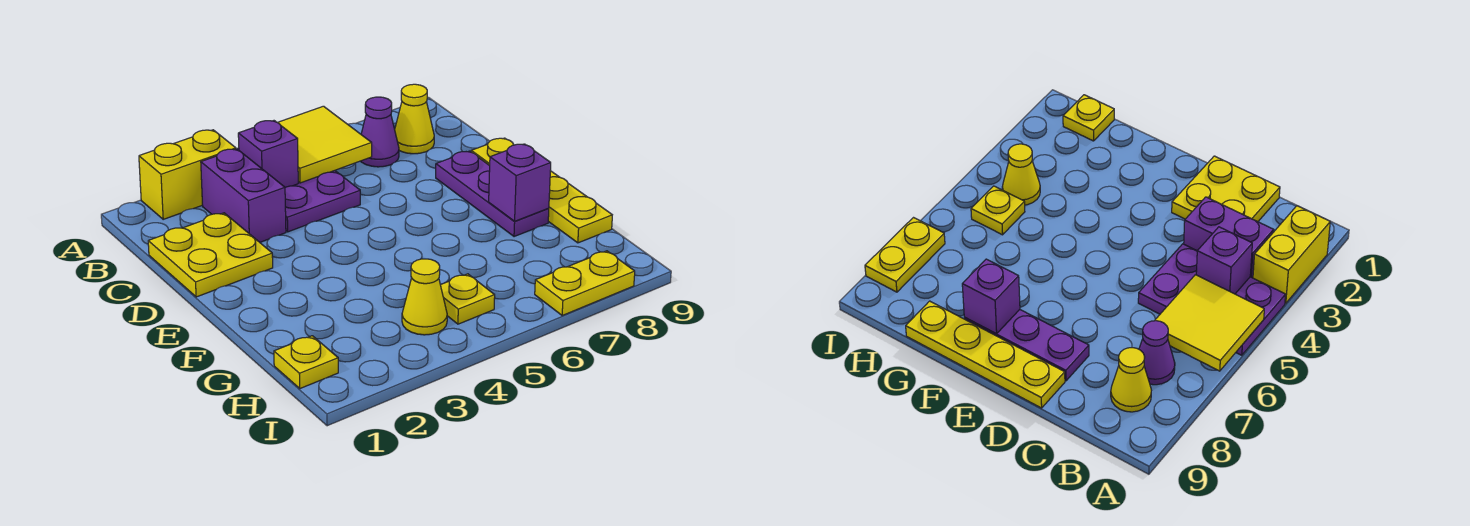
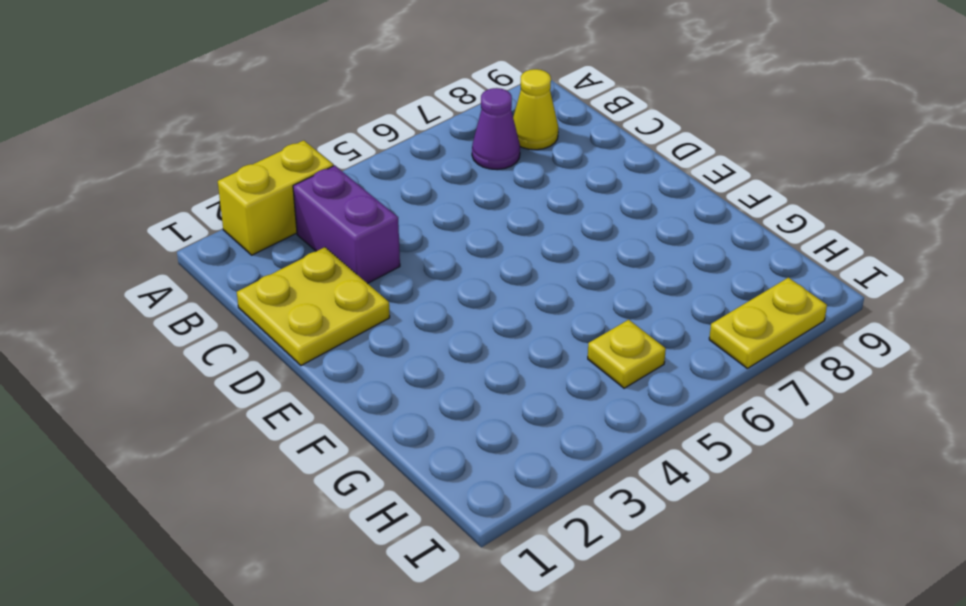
none -> purple 2x3 plate [237,148,360,232]
none -> purple 1x3 plate [436,151,549,237]
none -> yellow 1x4 plate [471,138,612,243]

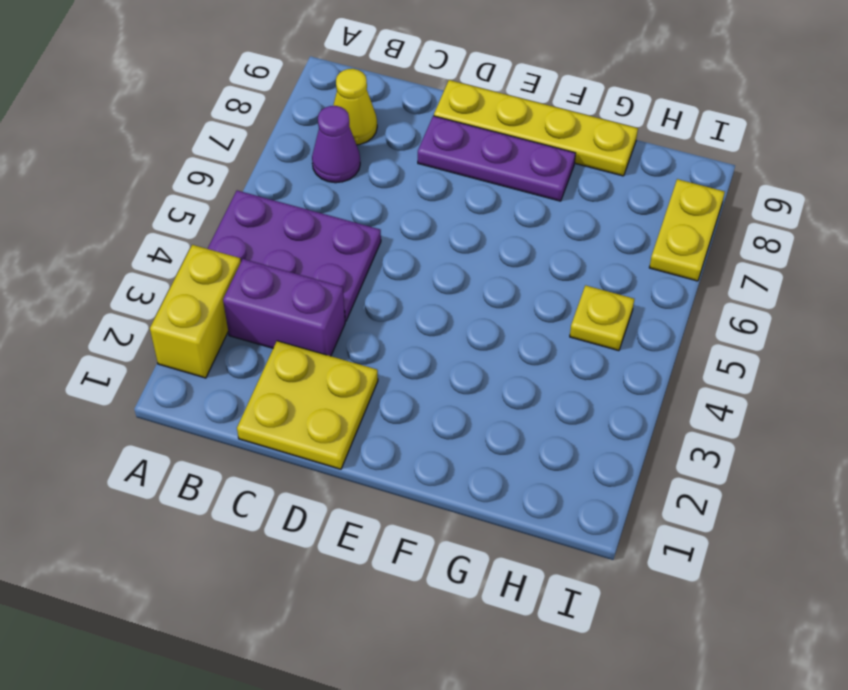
none -> yellow 1x1 plate [274,336,338,388]
none -> yellow 1x1 cone [402,259,447,335]
none -> yellow 2x2 tile [278,106,372,183]

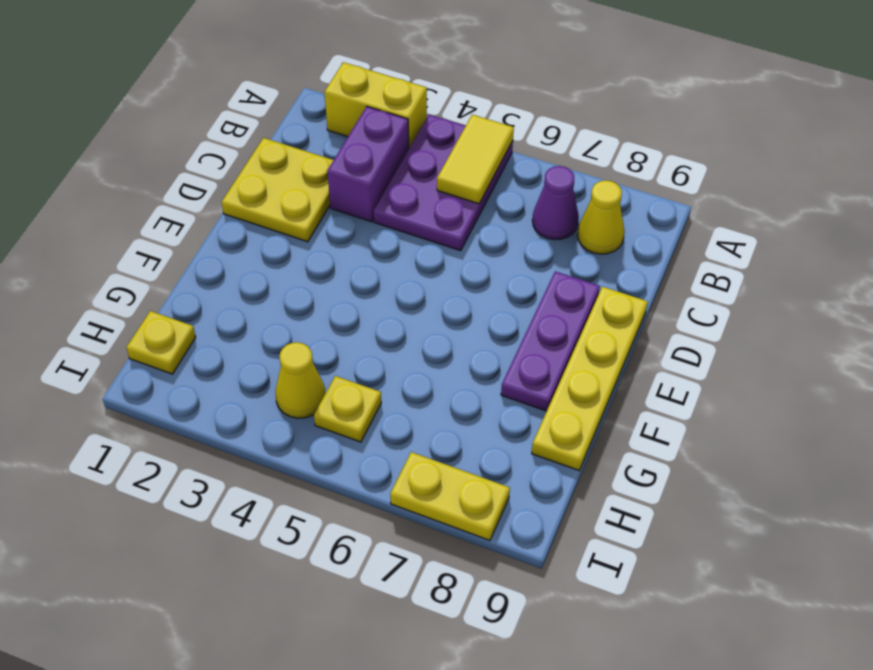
yellow 1x2 tile [437,115,514,204] -> yellow 2x2 tile [278,106,372,183]
none -> purple 1x1 brick [238,121,298,187]
none -> purple 1x1 brick [489,144,551,221]

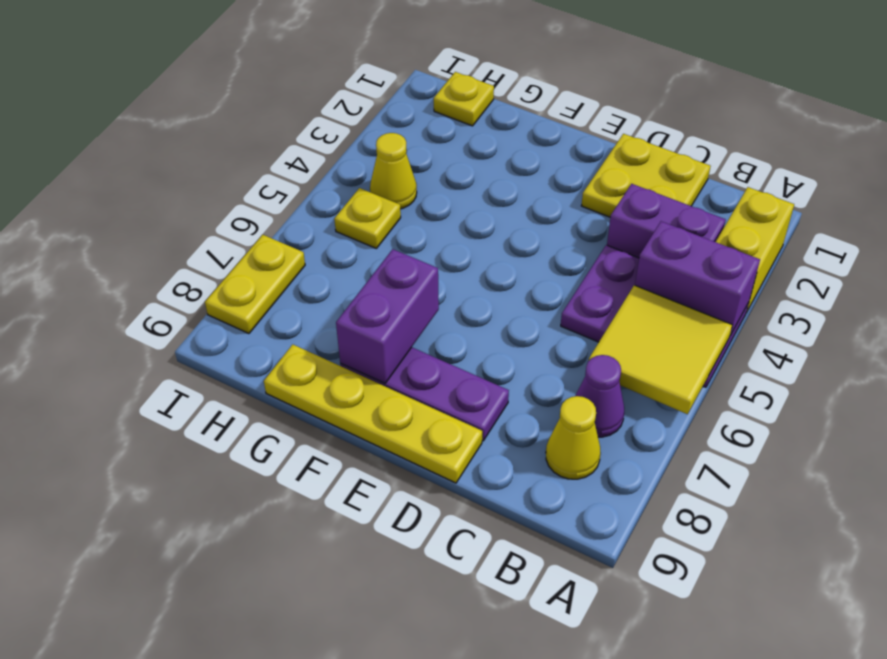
purple 1x2 brick [635,221,760,335] -> purple 1x1 brick [238,121,298,187]
purple 1x2 brick [336,249,439,383] -> purple 1x1 brick [489,144,551,221]

